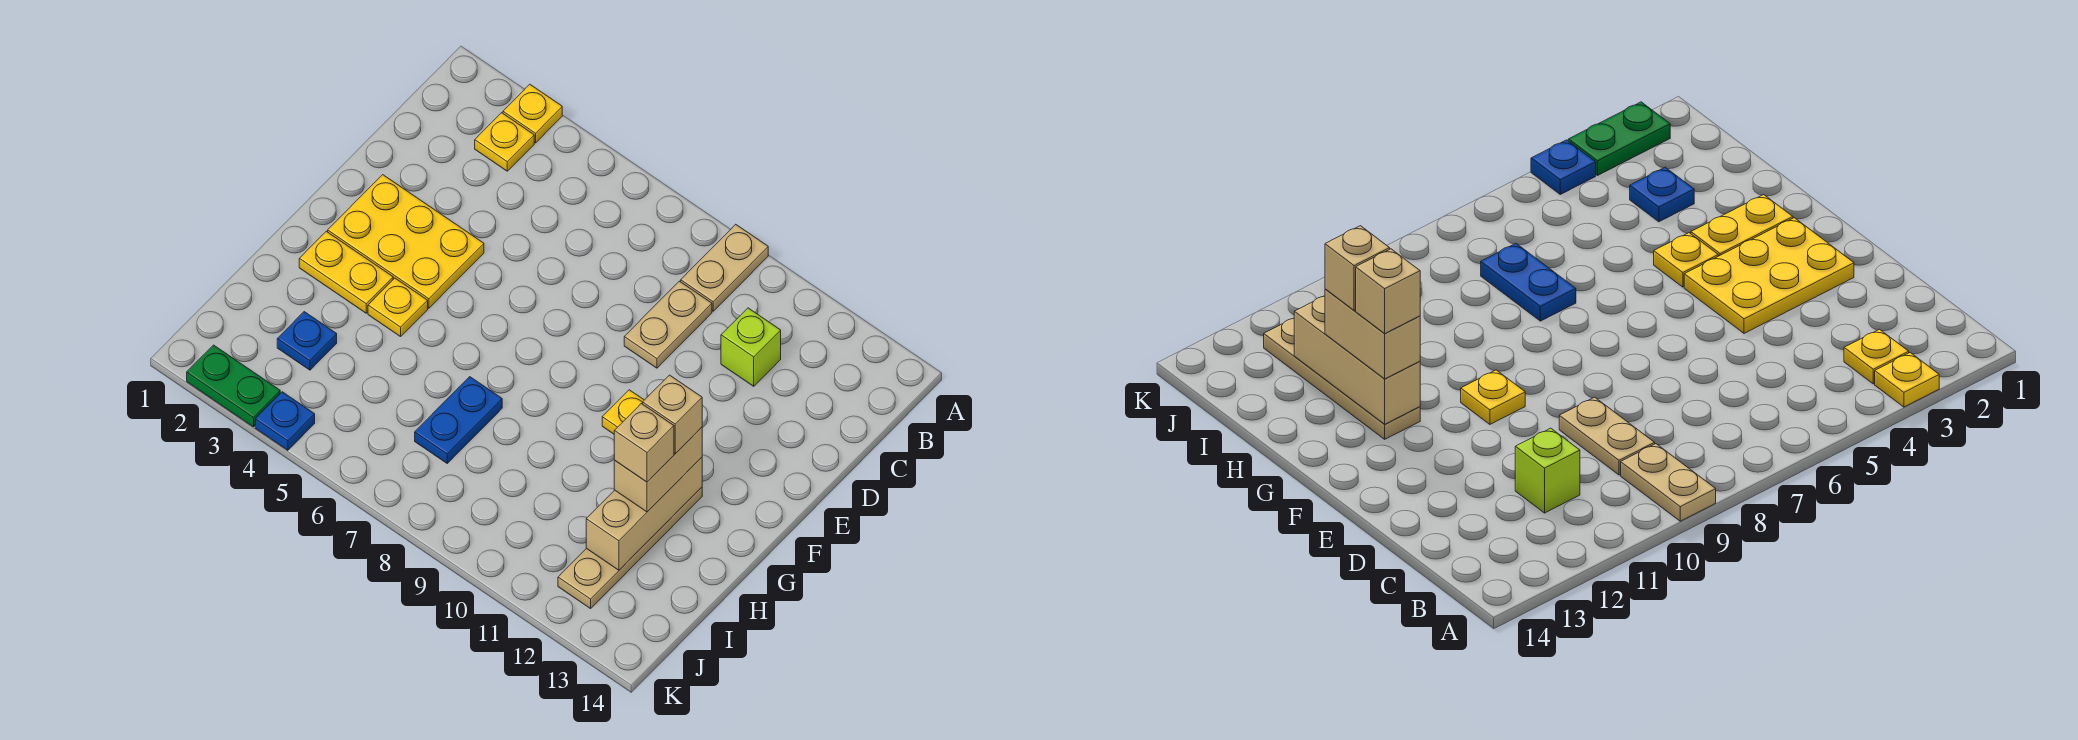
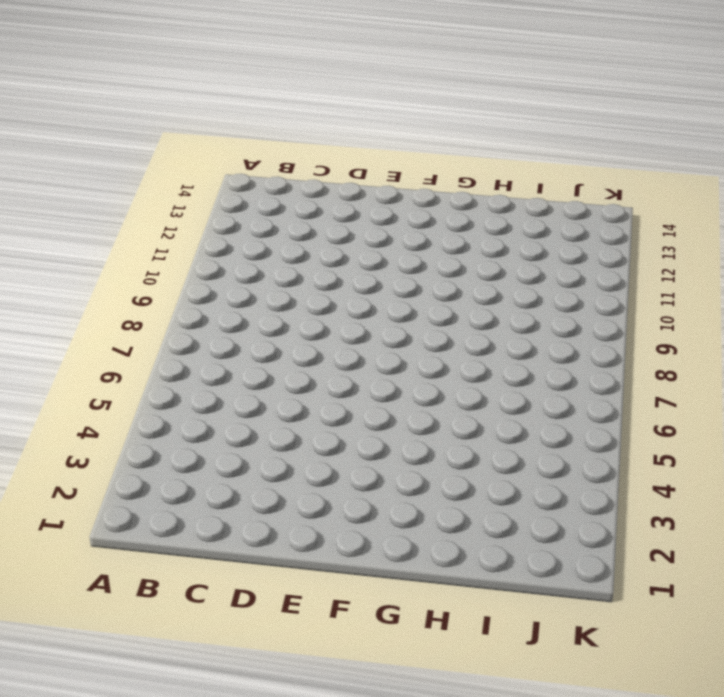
none -> yellow 1x1 plate [503,84,562,143]
none -> tan 1x2 plate [681,224,768,311]
none -> yellow 1x1 plate [475,113,534,171]

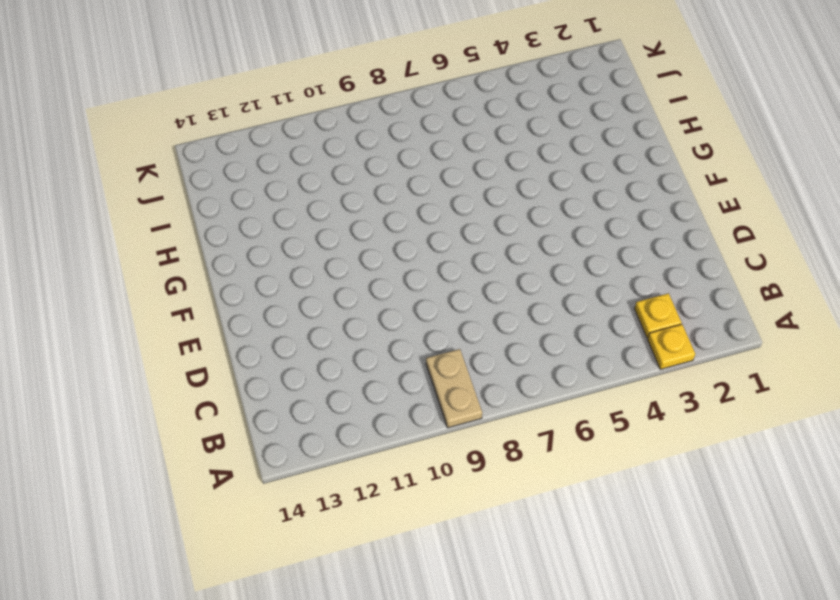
none -> tan 1x2 plate [624,281,712,368]
none -> lime 1x1 brick [721,308,781,386]
none -> yellow 2x3 plate [328,175,484,308]

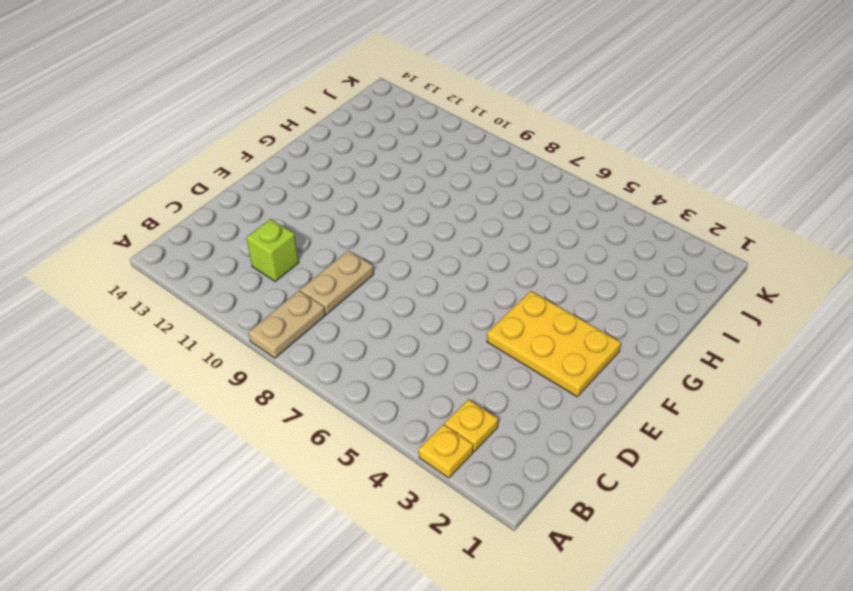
none -> yellow 1x1 plate [602,390,644,434]
none -> yellow 1x2 plate [299,231,393,313]
none -> yellow 1x1 plate [368,278,428,337]

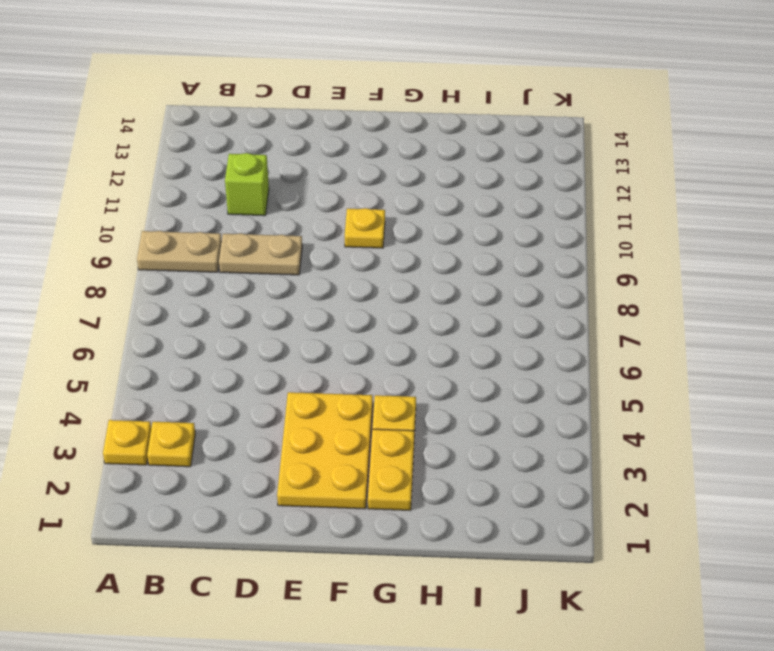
none -> tan 1x4 plate [558,487,702,609]
none -> blue 1x2 plate [415,377,502,463]
none -> blue 1x1 plate [277,312,337,370]

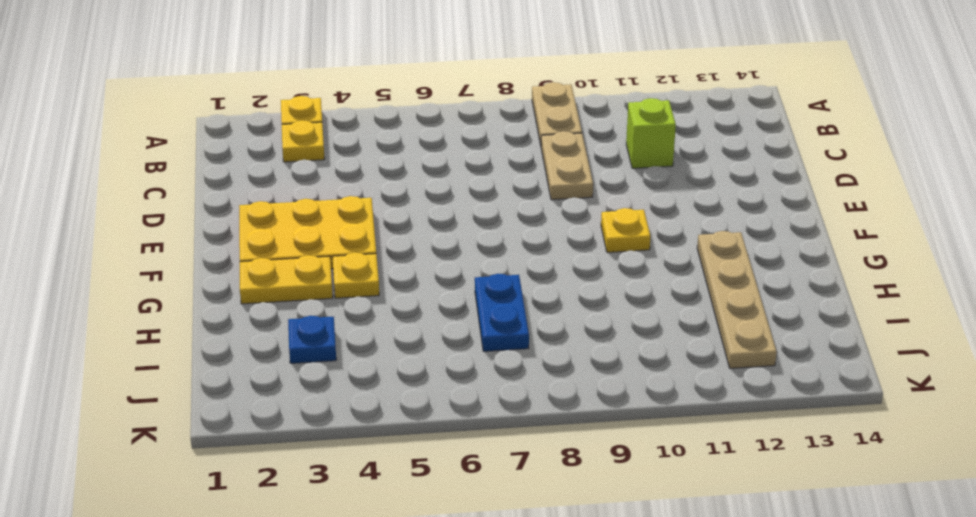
none -> green 1x2 plate [187,345,280,427]
none -> blue 1x1 plate [255,392,315,450]
none -> tan 1x3 brick [586,457,702,570]

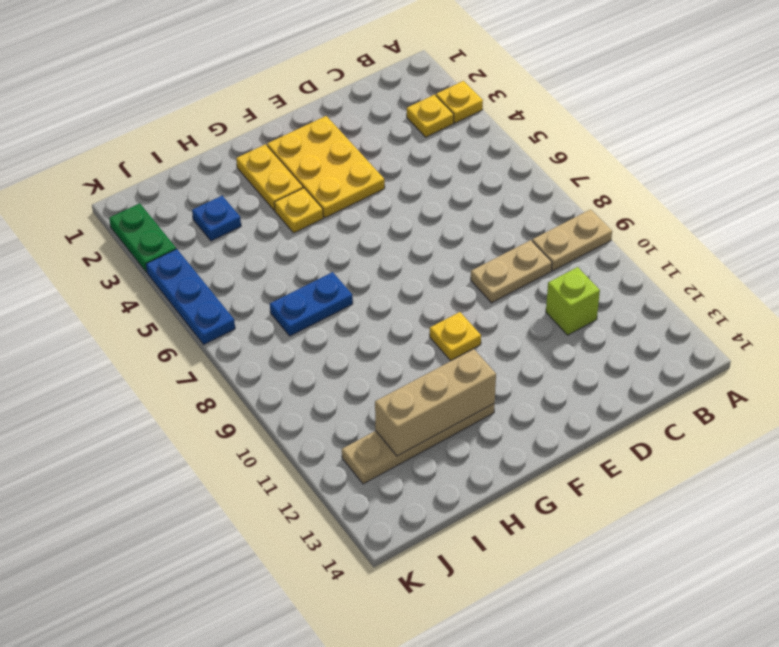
blue 1x3 plate [146,249,235,344] -> blue 1x1 plate [255,392,315,450]
none -> tan 1x2 brick [614,427,702,512]
none -> tan 1x1 brick [643,375,702,454]
none -> tan 1x1 brick [614,404,674,482]

